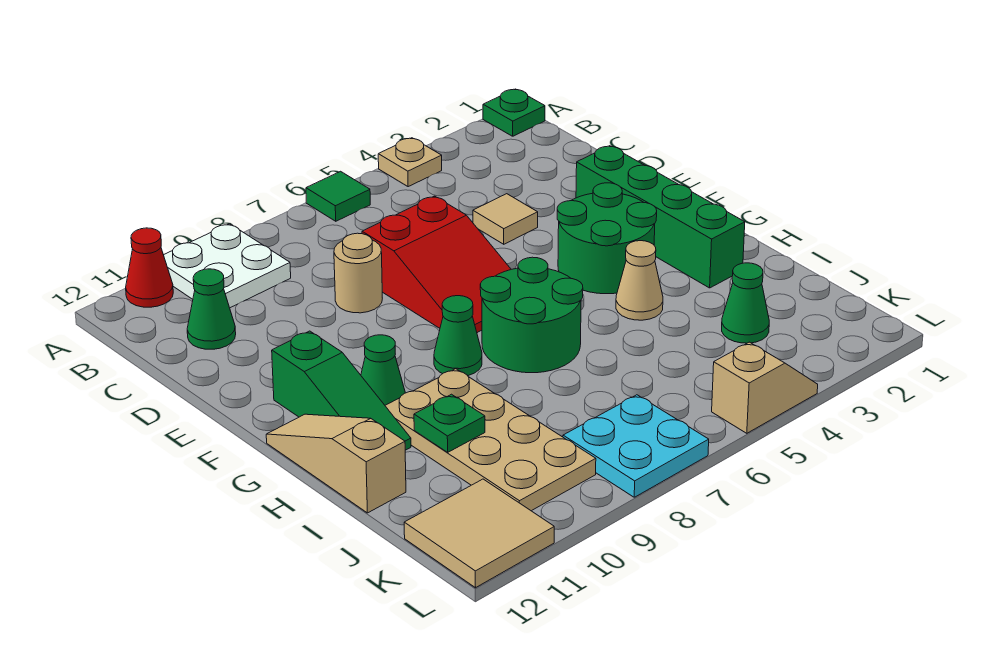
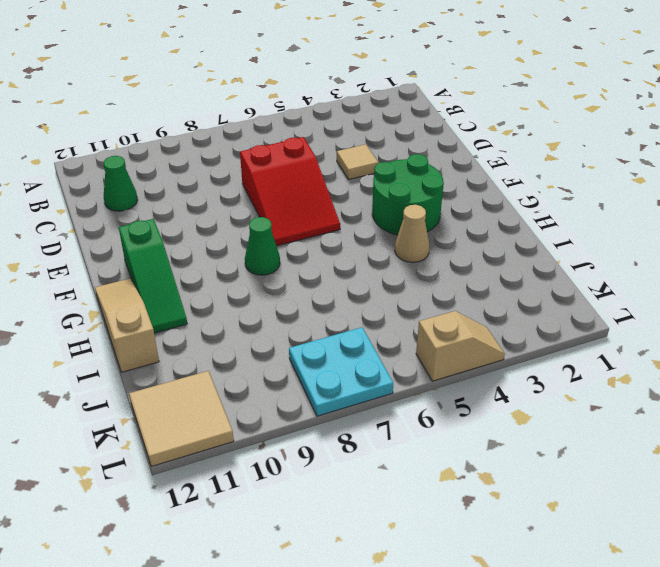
none -> green 1x1 plate [483,89,545,136]
none -> tan 1x1 plate [378,138,442,187]
none -> green 1x1 tile [306,171,370,221]

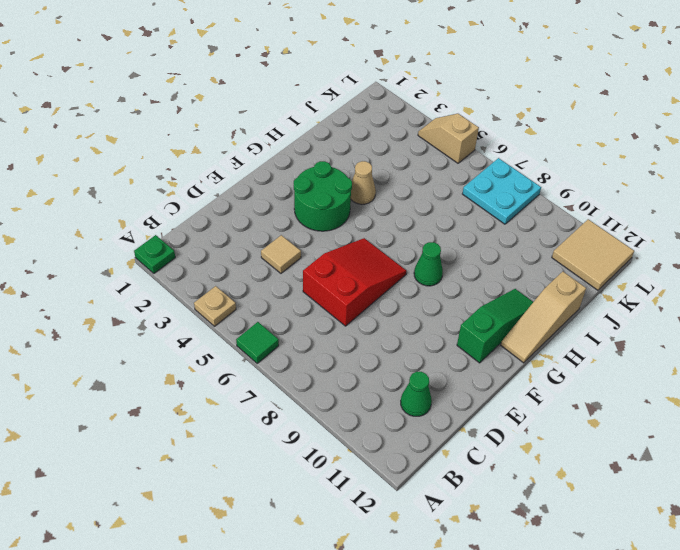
none -> white 2x2 plate [164,224,291,308]
none -> red 1x1 cone [126,228,173,307]
none -> tan 1x1 round brick [334,233,382,313]

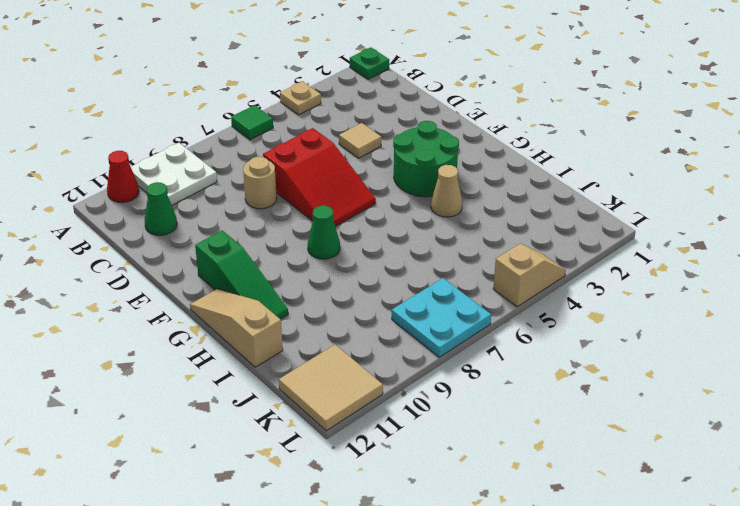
none -> green 1x4 brick [576,146,745,288]
none -> green 2x2 round brick [480,257,583,373]
none -> green 1x1 cone [361,335,405,405]

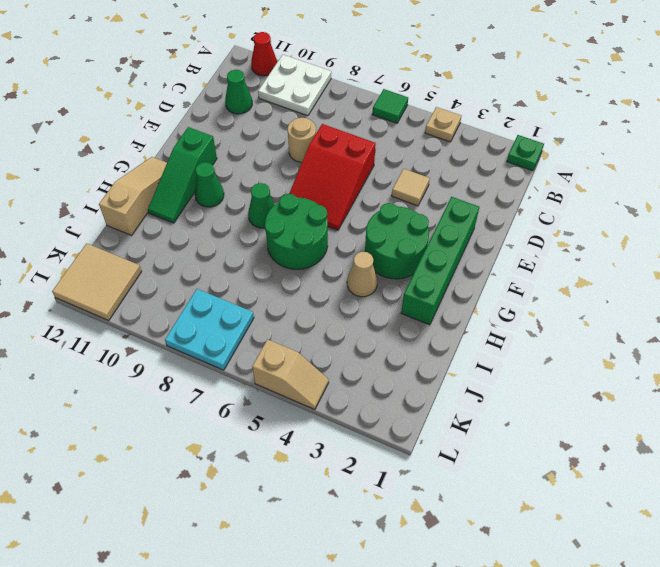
none -> tan 2x4 plate [385,369,596,511]
none -> green 1x1 cone [722,263,769,343]
none -> green 1x1 plate [414,394,485,452]

